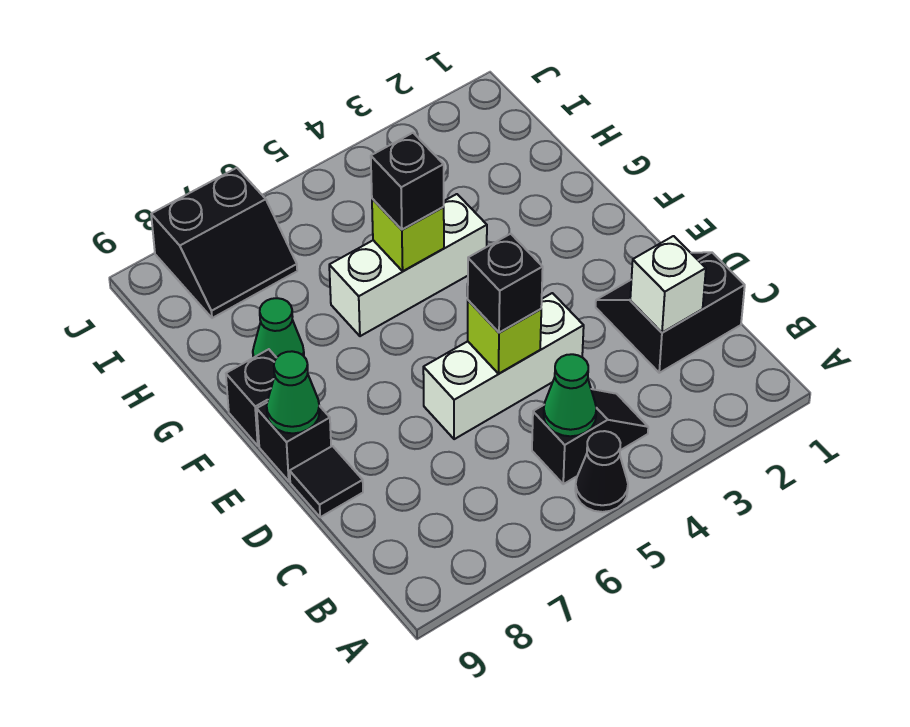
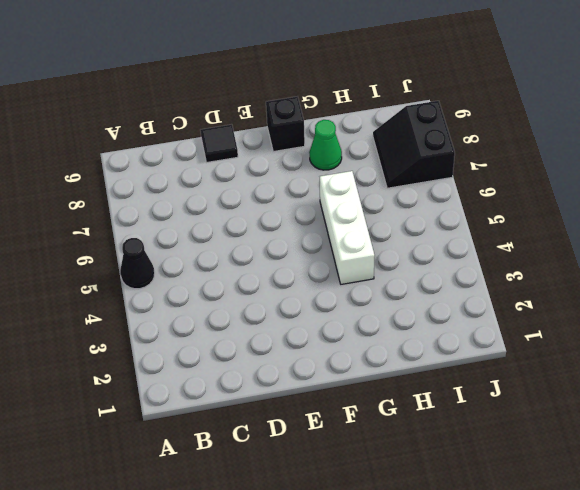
none -> black 1x2 slope [532,389,648,484]
none -> black 2x2 slope [596,252,745,373]
none -> white 1x3 brick [423,293,584,439]

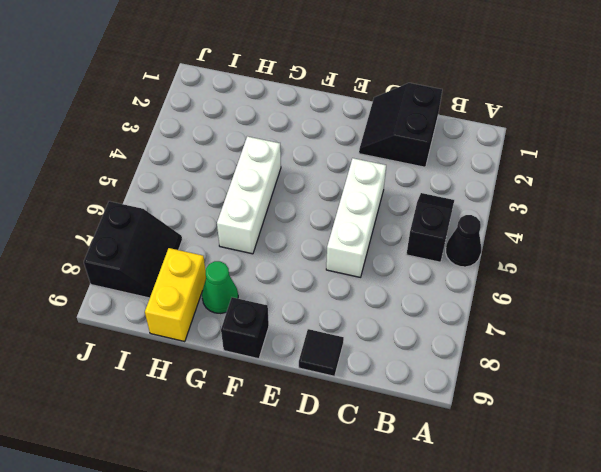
yellow 1x2 brick [145,248,206,342] -> none
none -> black 1x1 brick [257,403,331,481]
none -> green 1x1 cone [544,354,596,436]
none -> white 1x1 brick [630,236,706,333]

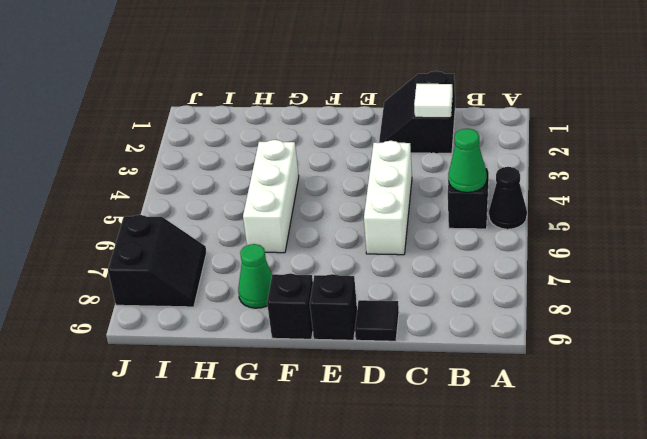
white 1x1 tile [414,84,453,118] -> white 1x1 brick [630,236,706,333]
none -> lime 1x1 brick [468,300,541,374]
none -> green 1x1 cone [267,351,320,433]
none -> lime 1x1 brick [372,199,444,271]

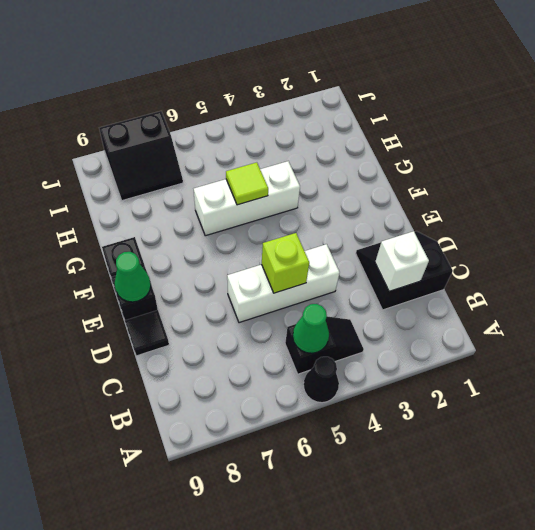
lime 1x1 tile [226,162,268,205] -> lime 1x1 brick [372,199,444,271]
none -> green 1x1 cone [253,298,304,358]
none -> black 1x1 brick [468,234,543,333]
none -> black 1x1 brick [371,133,444,229]

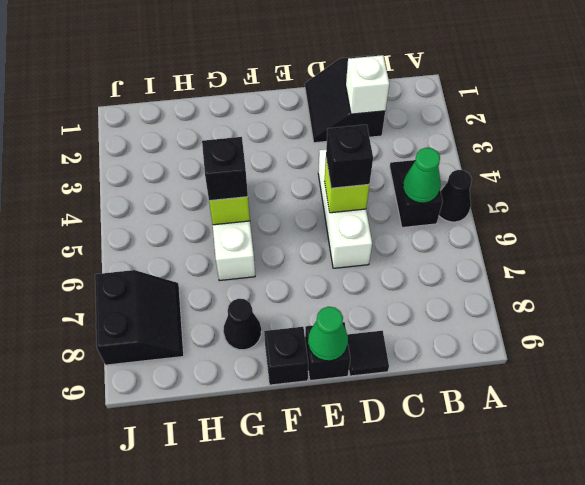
black 1x1 cone [223,299,261,350] -> green 1x1 cone [253,298,304,358]

